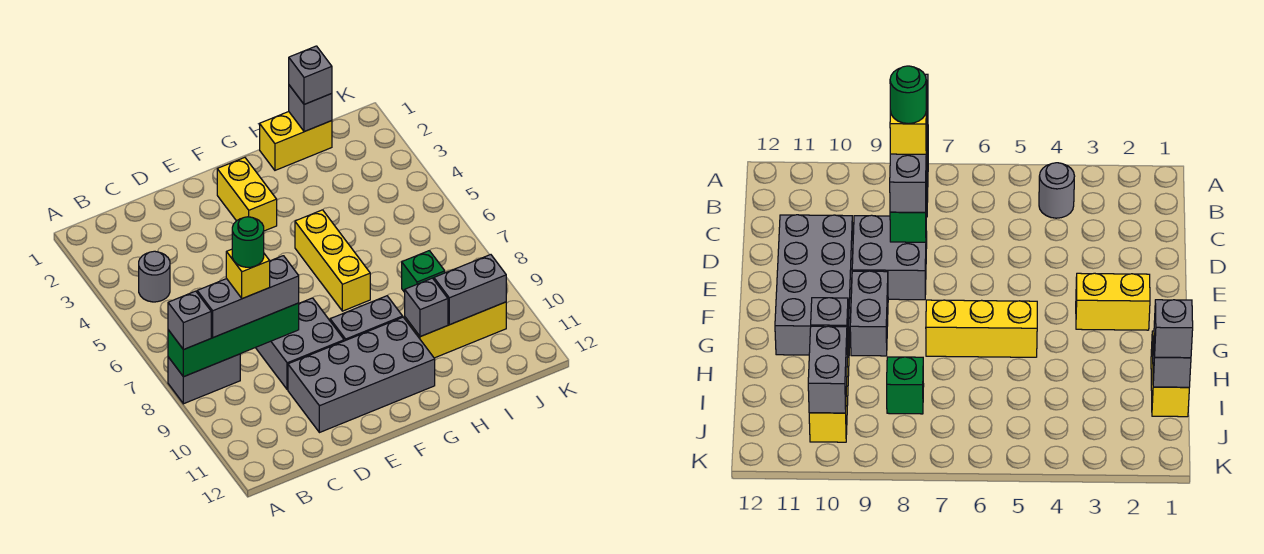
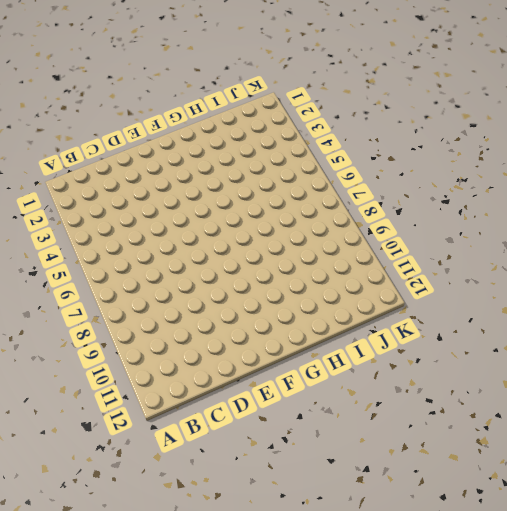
none -> grey 1x2 brick [168,354,240,404]
none -> grey 1x1 round brick [139,251,170,302]
none -> grey 2x2 brick [256,298,344,390]

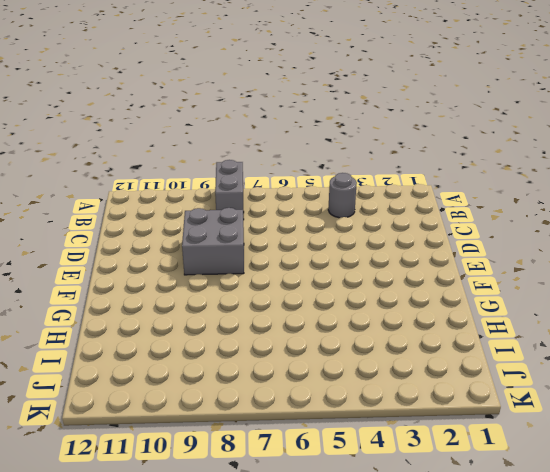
none -> grey 2x4 brick [288,317,435,433]
none -> yellow 1x2 brick [217,157,277,231]
none -> grey 1x2 brick [330,296,403,341]

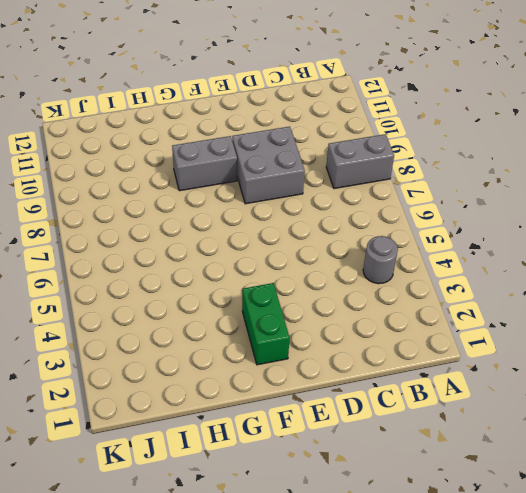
green 1x2 brick [242,283,290,365] -> yellow 1x2 brick [217,157,277,231]
none -> grey 2x4 brick [288,317,435,433]
none -> yellow 1x3 brick [295,210,370,311]
none -> yellow 1x2 brick [260,112,332,170]

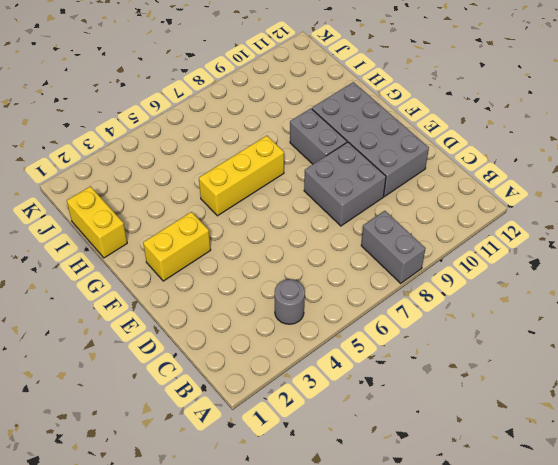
none -> yellow 1x3 brick [405,302,506,358]
none -> green 1x1 brick [402,251,445,292]
none -> green 1x4 brick [168,303,299,377]

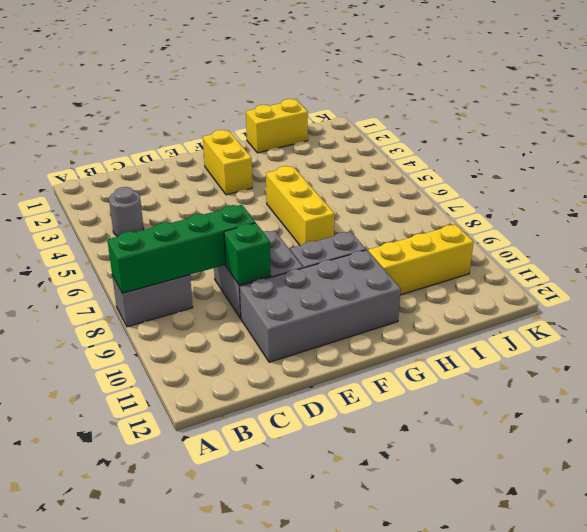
green 1x1 brick [224,223,271,285] -> green 1x1 brick moved to [402,251,445,292]
none -> grey 1x1 brick [405,278,448,337]
none -> grey 1x1 brick [289,85,332,132]
none -> grey 1x2 brick [434,255,506,325]

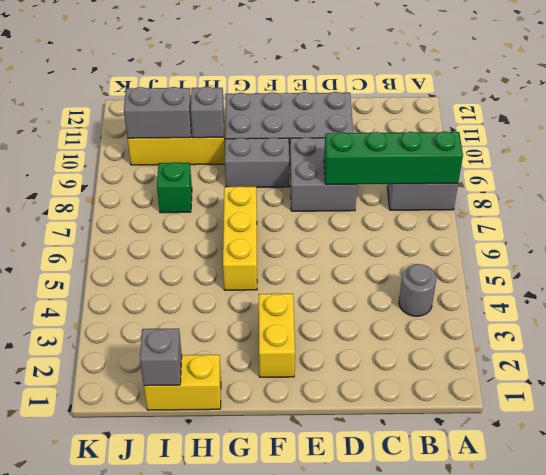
none -> grey 1x1 brick [168,291,211,350]
none -> grey 1x3 brick [197,256,299,338]
none -> grey 1x1 brick [289,46,332,104]

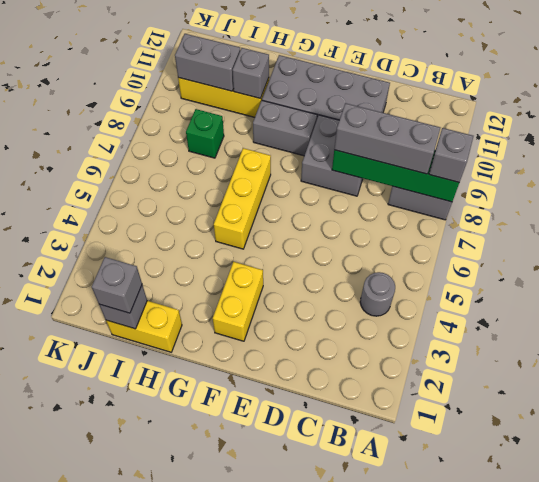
none -> yellow 1x1 brick [226,249,270,299]
none -> green 1x1 round brick [232,217,264,267]

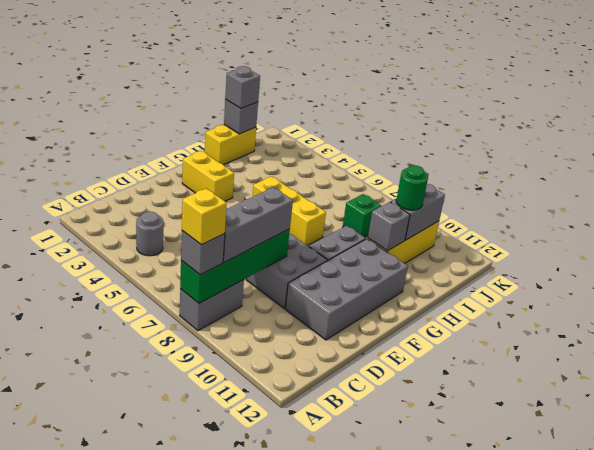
yellow 1x1 brick [182,188,227,245] -> yellow 1x1 brick moved to [226,249,270,299]
green 1x1 round brick [396,165,428,210] -> green 1x1 round brick moved to [232,217,264,267]

